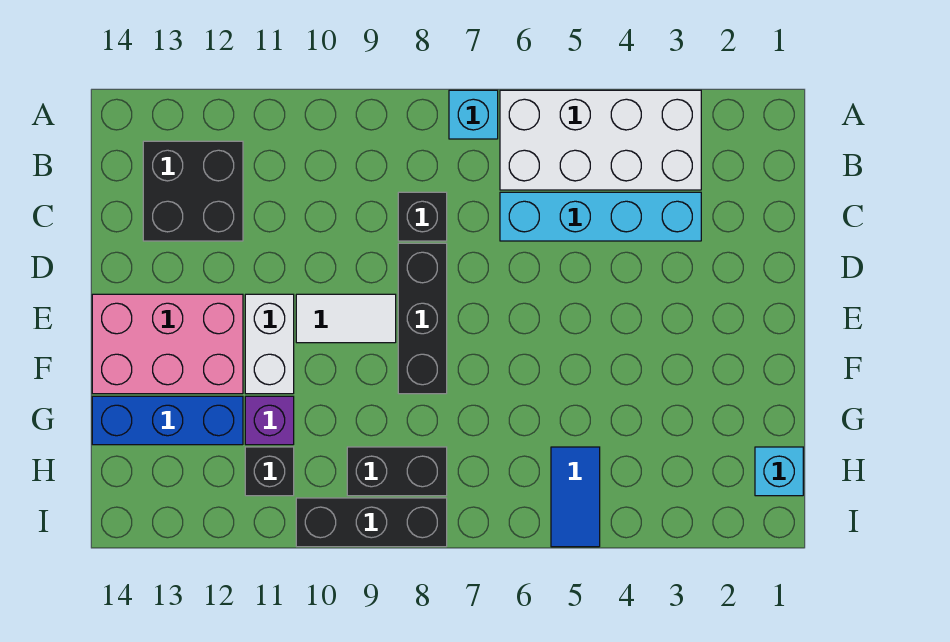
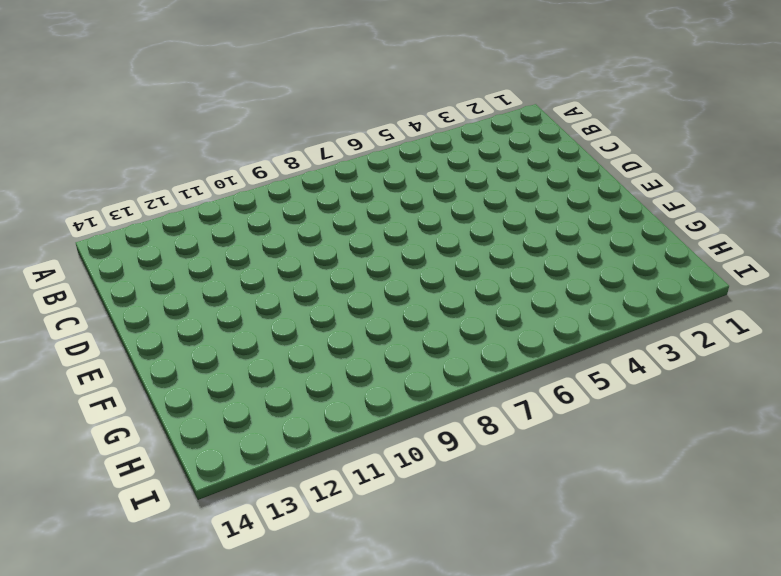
none -> white 2x4 brick [500,90,701,190]
none -> cyan 1x1 brick [449,90,498,139]
none -> black 2x2 brick [143,141,243,241]

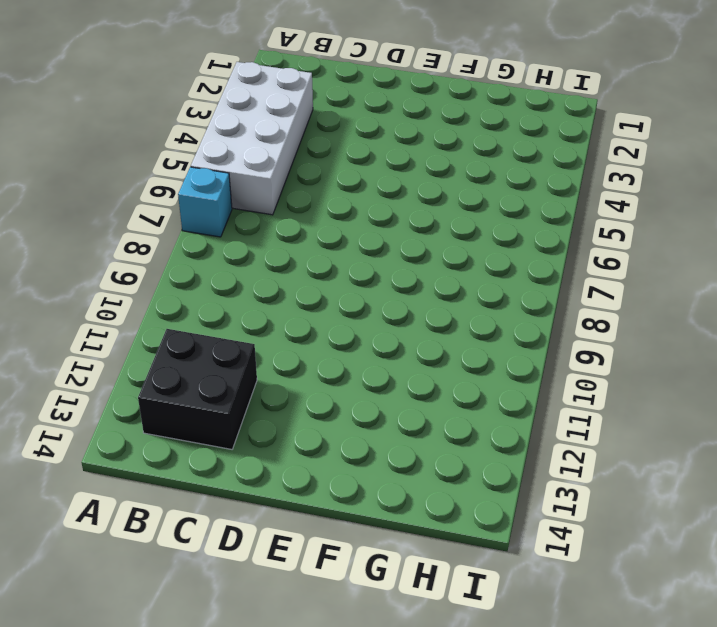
none -> cyan 1x4 brick [500,192,701,241]
none -> black 1x1 brick [398,192,447,241]
none -> black 1x3 brick [398,243,447,394]

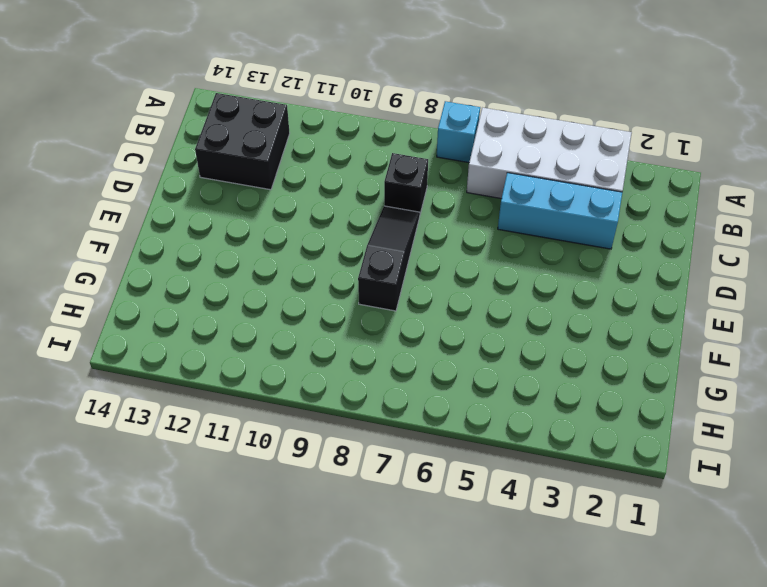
cyan 1x3 brick [498,173,622,249] -> cyan 1x4 brick [500,192,701,241]
black 1x3 slope [358,206,420,311] -> black 1x3 brick [398,243,447,394]
none -> white 1x2 tile [296,294,396,343]
none -> white 1x2 brick [245,294,294,394]
none -> pink 2x3 brick [92,294,243,394]

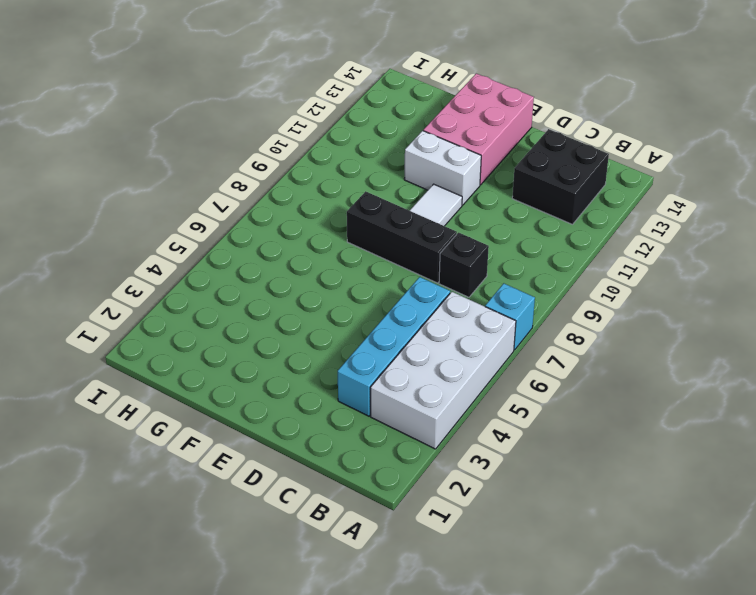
none -> purple 1x1 brick [245,396,294,445]
none -> blue 1x3 brick [92,396,243,445]
none -> cyan 1x1 brick [755,447,803,496]

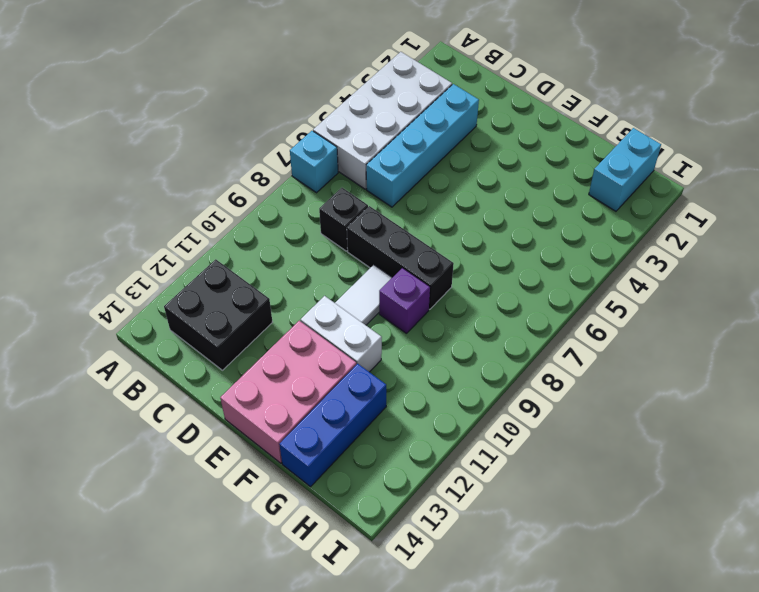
purple 1x1 brick [379,268,430,334] -> purple 1x1 brick moved to [245,396,294,445]
cyan 1x2 brick [589,128,661,211] -> cyan 1x1 brick [755,447,803,496]
none -> blue 1x2 tile [551,447,600,547]
none -> black 1x2 brick [347,447,447,496]
none -> black 1x1 brick [245,447,294,496]

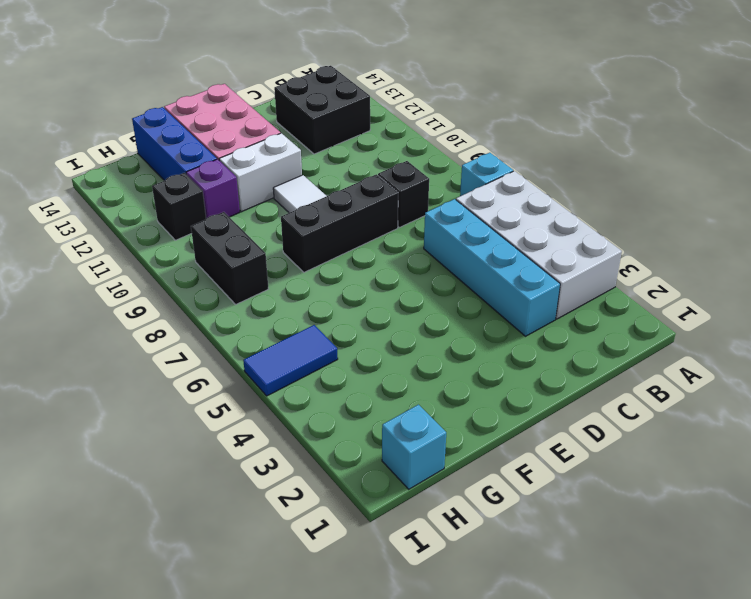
none -> black 1x3 brick [296,498,447,547]

